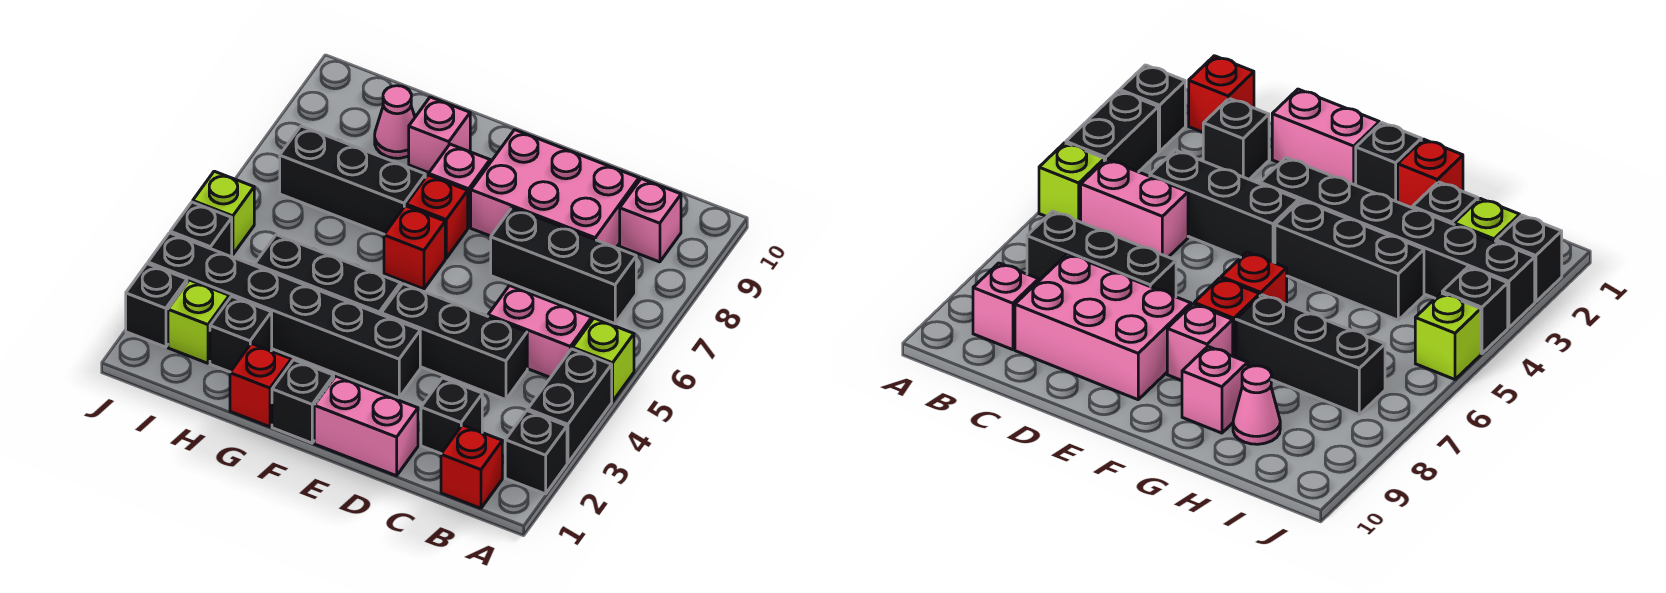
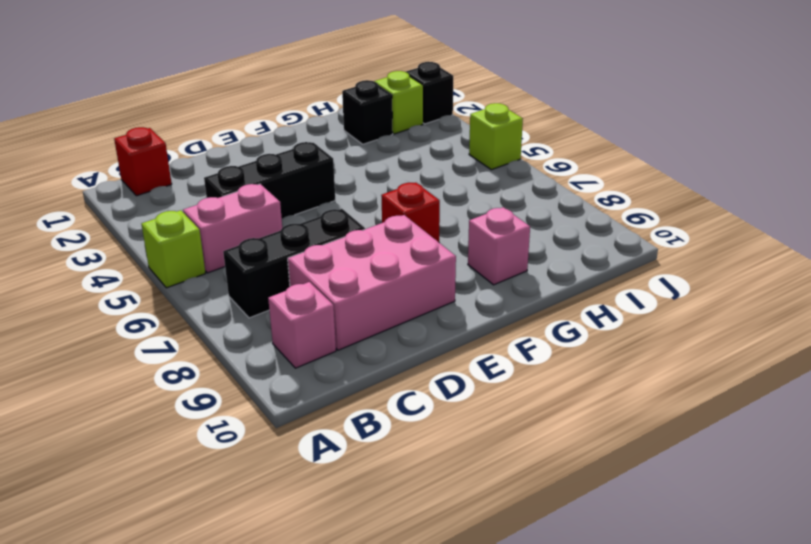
none -> black 1x1 brick [505,411,567,494]
none -> black 1x2 brick [528,349,612,463]
none -> black 1x1 brick [421,378,482,453]

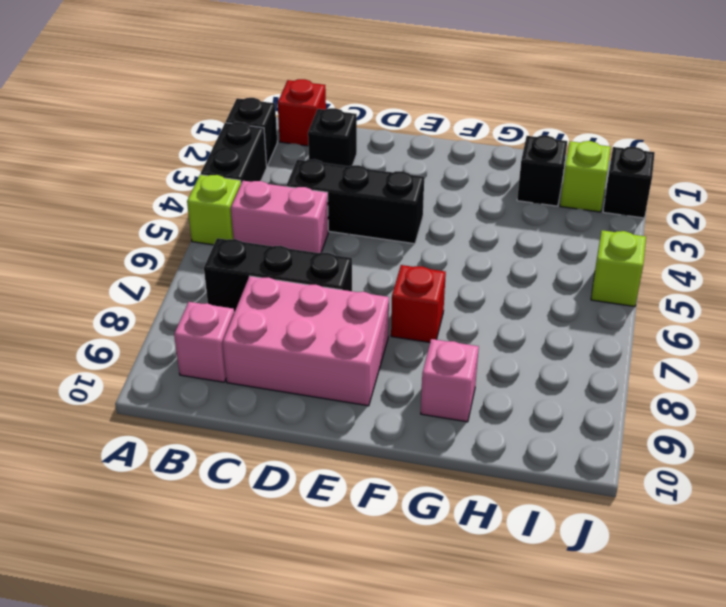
none -> pink 1x2 brick [314,376,418,476]
none -> black 1x6 brick [148,233,420,398]
none -> black 1x1 brick [272,360,334,443]

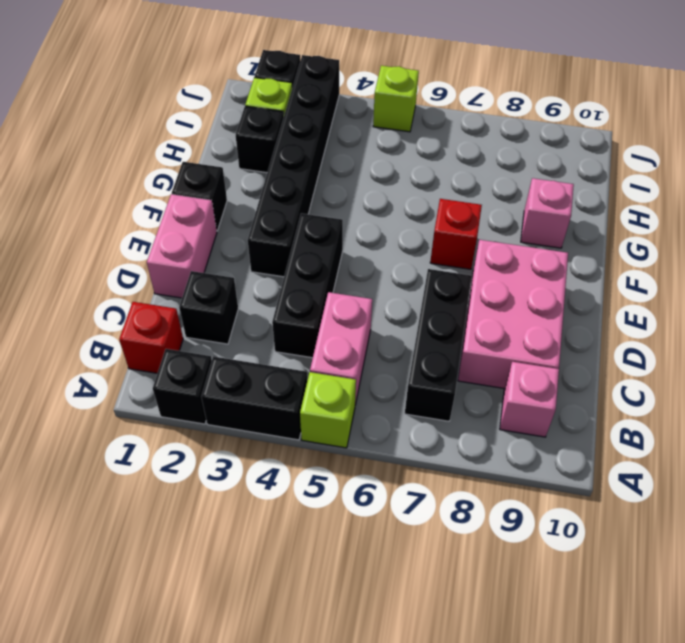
none -> black 1x3 brick [255,235,401,314]
none -> red 1x1 brick [384,206,445,289]
none -> pink 1x1 brick [429,144,490,227]

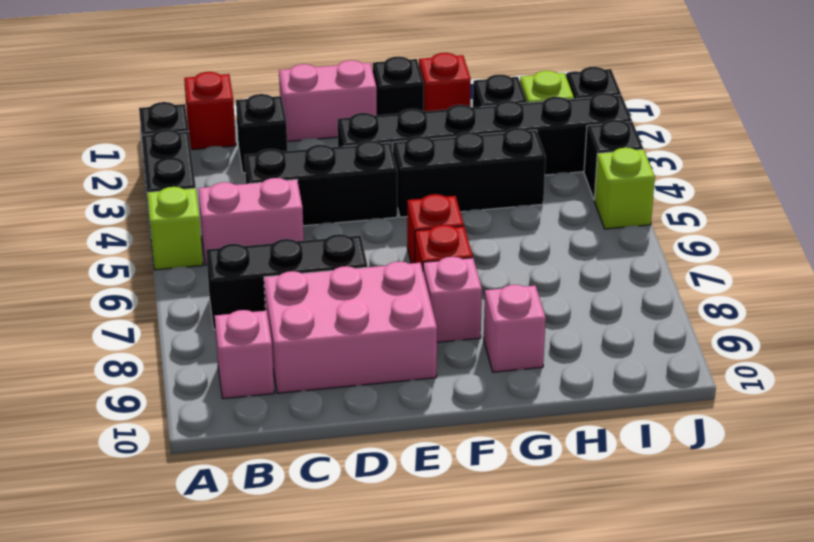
none -> black 1x3 brick [280,126,425,234]
none -> pink 1x1 cone [375,86,415,158]

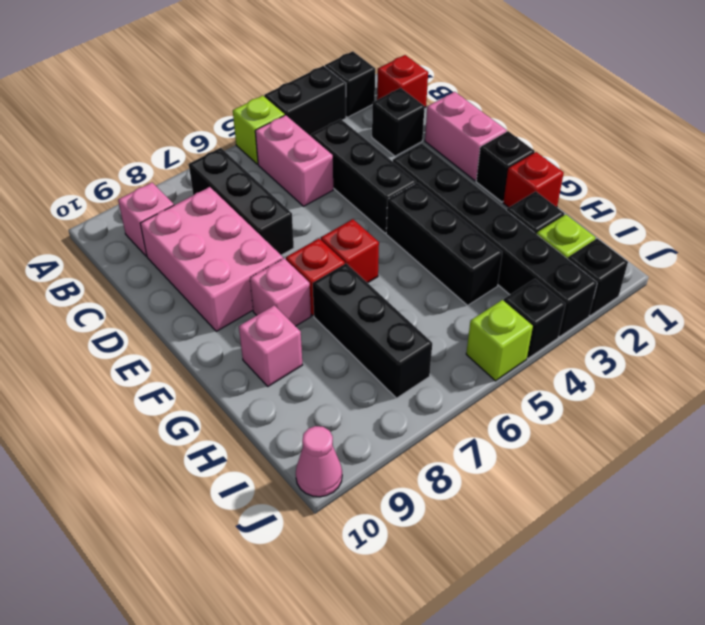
pink 1x1 cone [296,426,342,497] -> pink 1x1 cone moved to [375,86,415,158]

